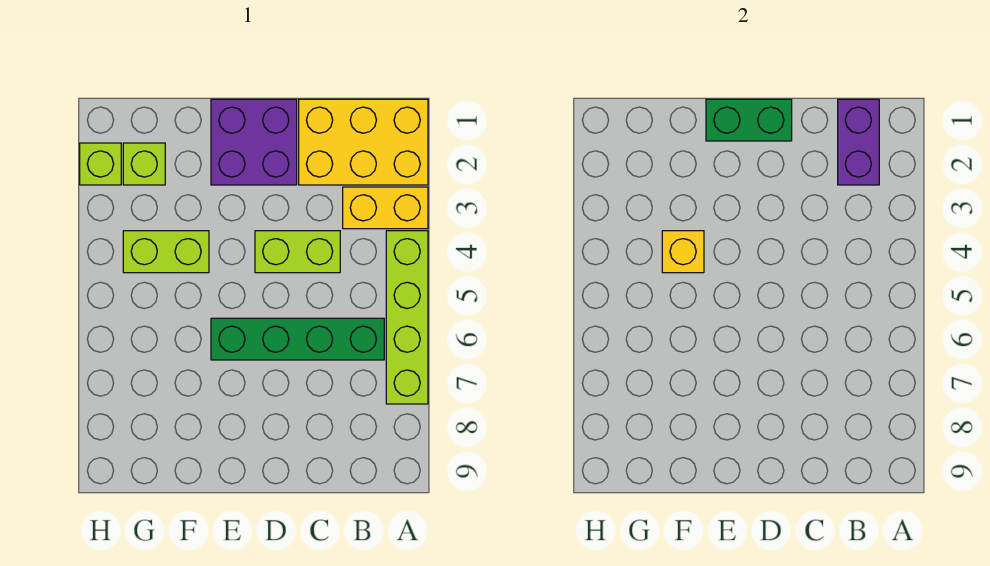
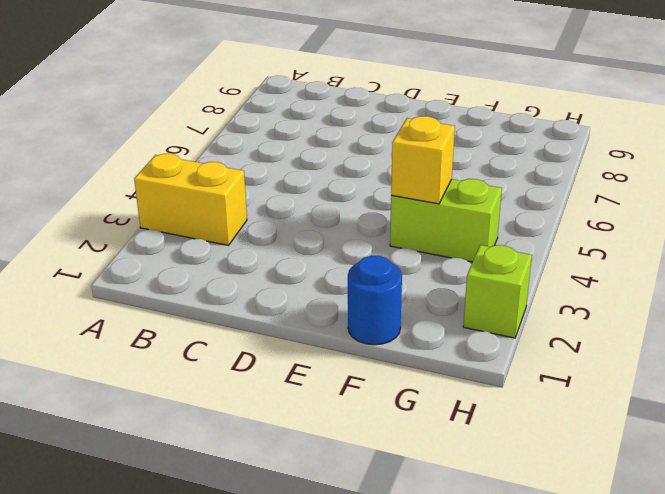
blue 1x1 round brick [348,256,402,345] -> none
none -> yellow 2x3 brick [299,99,428,185]
none -> lime 1x4 brick [386,231,428,404]
none -> green 1x4 brick [211,318,384,360]

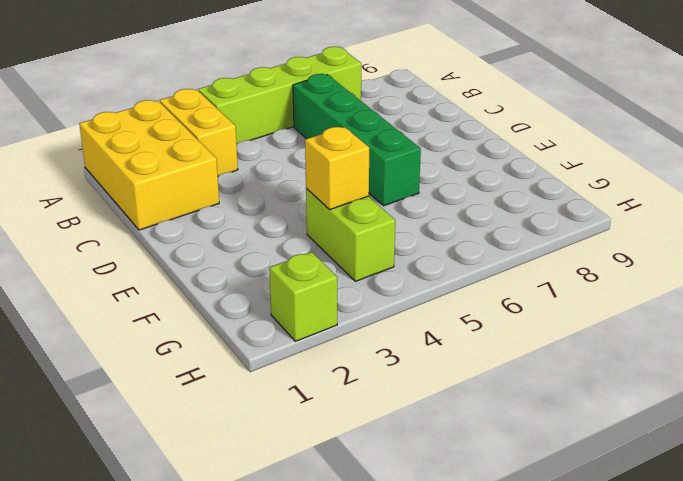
none -> lime 1x2 brick [255,231,340,273]
none -> purple 2x2 brick [211,99,297,185]
none -> lime 1x1 brick [123,143,165,185]

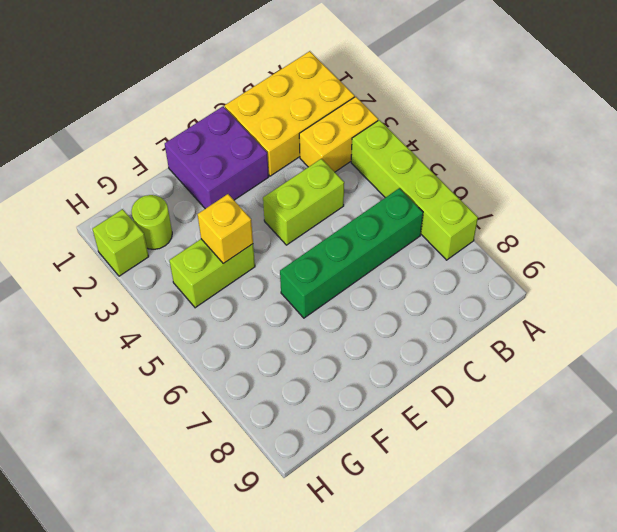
lime 1x1 round brick [132,195,172,249] -> lime 1x1 brick [123,143,165,185]
none -> purple 1x2 brick [838,99,879,185]
none -> green 1x2 brick [706,99,792,141]

